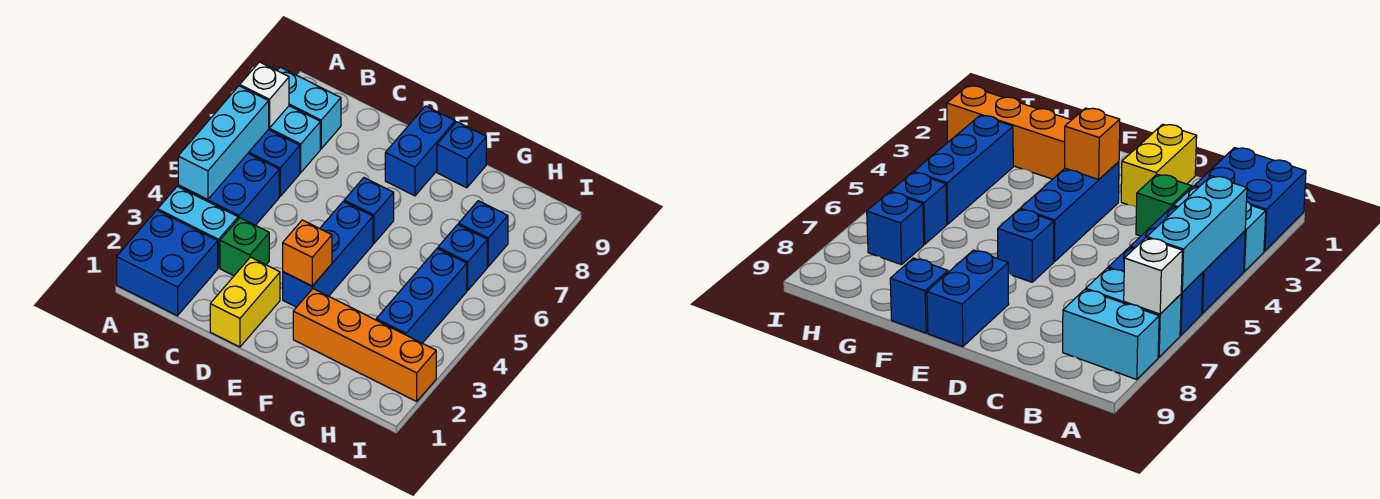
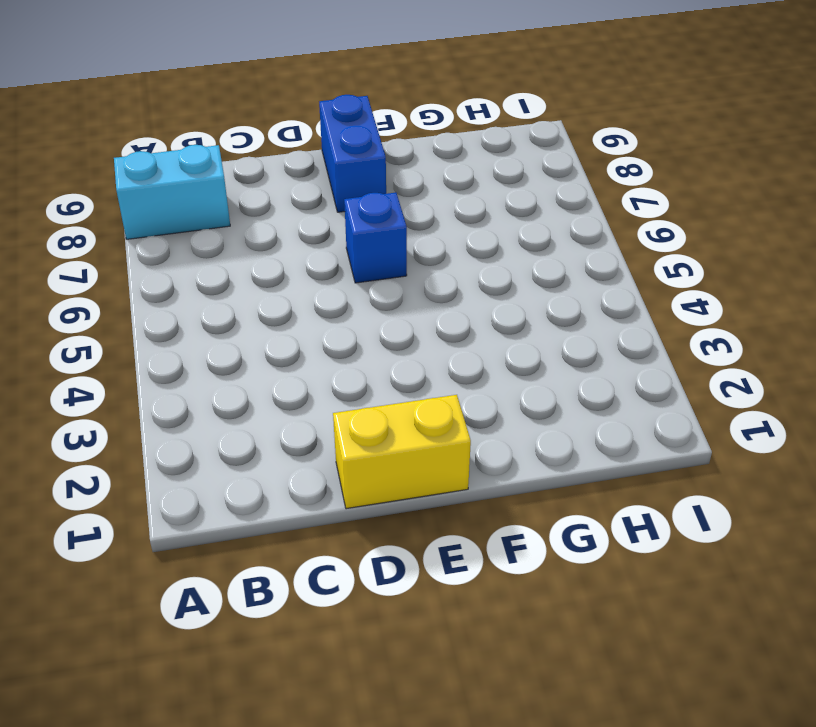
yellow 1x2 brick [333,395,471,509] -> yellow 1x2 brick turned to [210,257,280,347]
none -> blue 2x2 brick [117,210,218,316]
none -> cyan 1x2 brick [158,186,238,268]
none -> blue 2x2 brick [178,154,279,225]

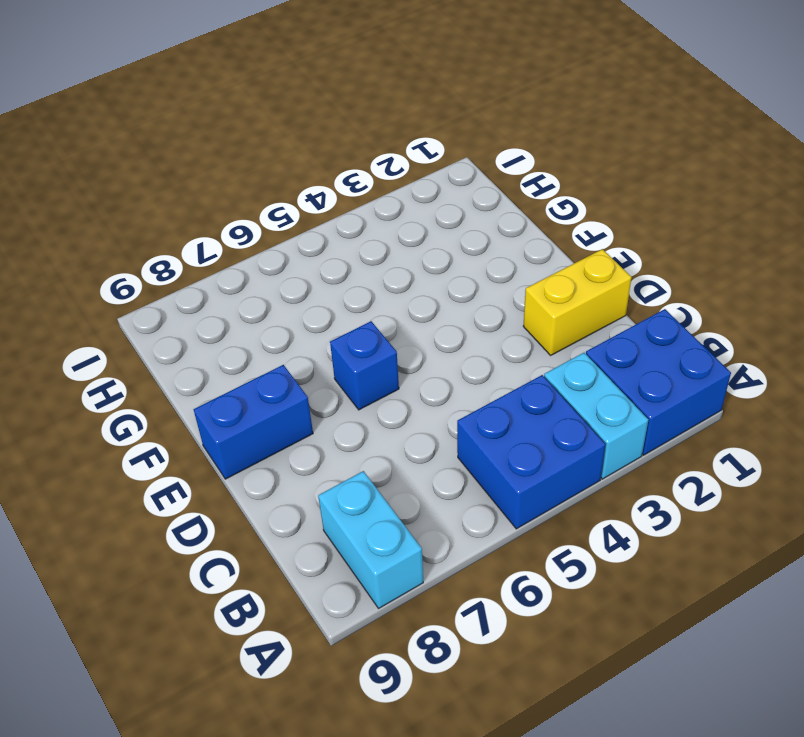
none -> blue 1x2 brick [248,130,300,196]
none -> cyan 1x2 brick [268,106,320,173]
none -> green 1x1 brick [220,218,269,276]

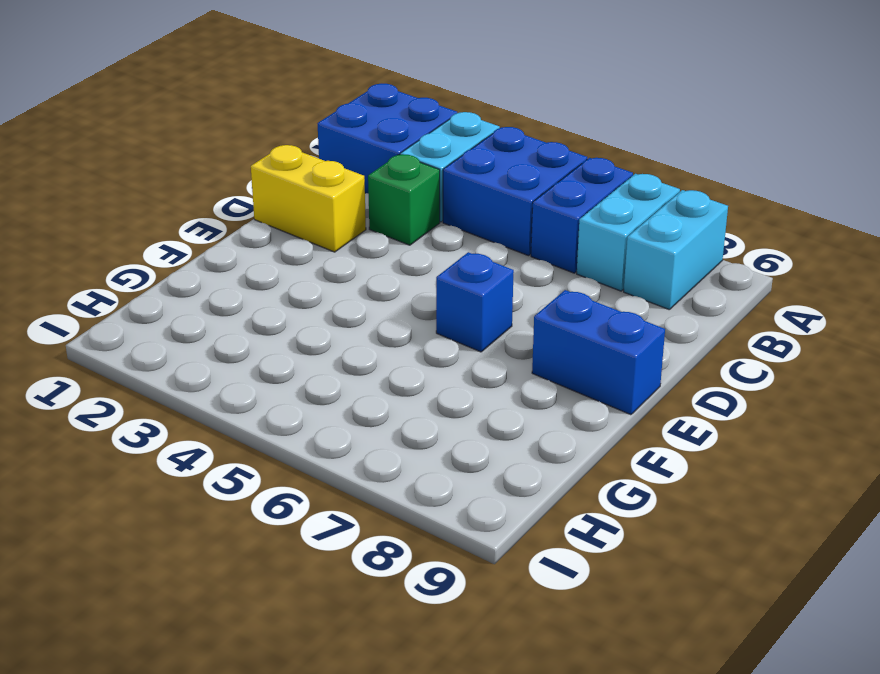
none -> blue 1x3 brick [283,201,373,307]
none -> orange 1x4 brick [293,289,436,401]
none -> blue 1x1 brick [437,122,486,188]

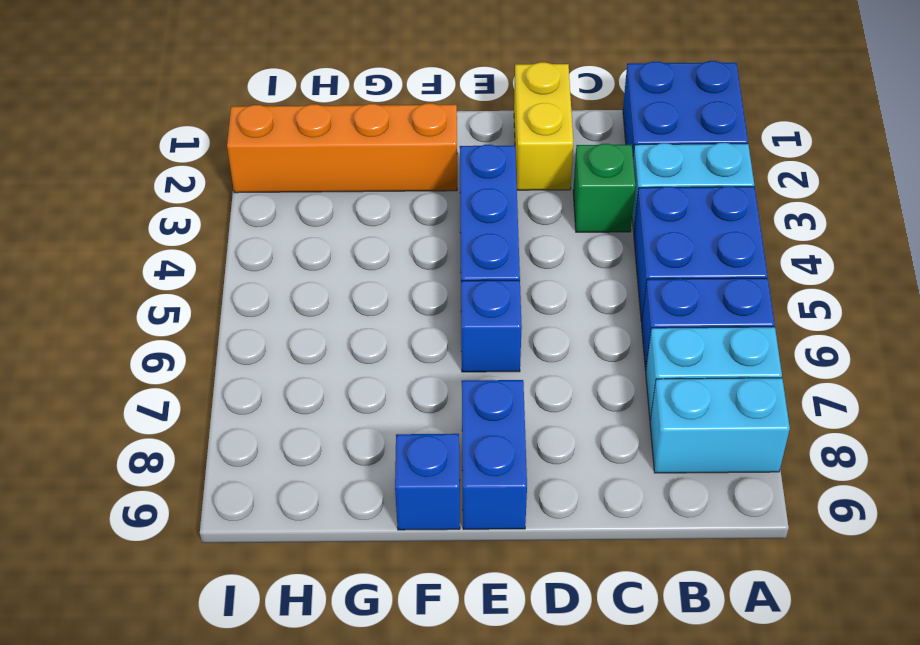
none -> blue 1x3 brick [376,249,467,343]
none -> blue 1x1 brick [438,225,487,290]
none -> blue 1x1 brick [459,201,508,267]

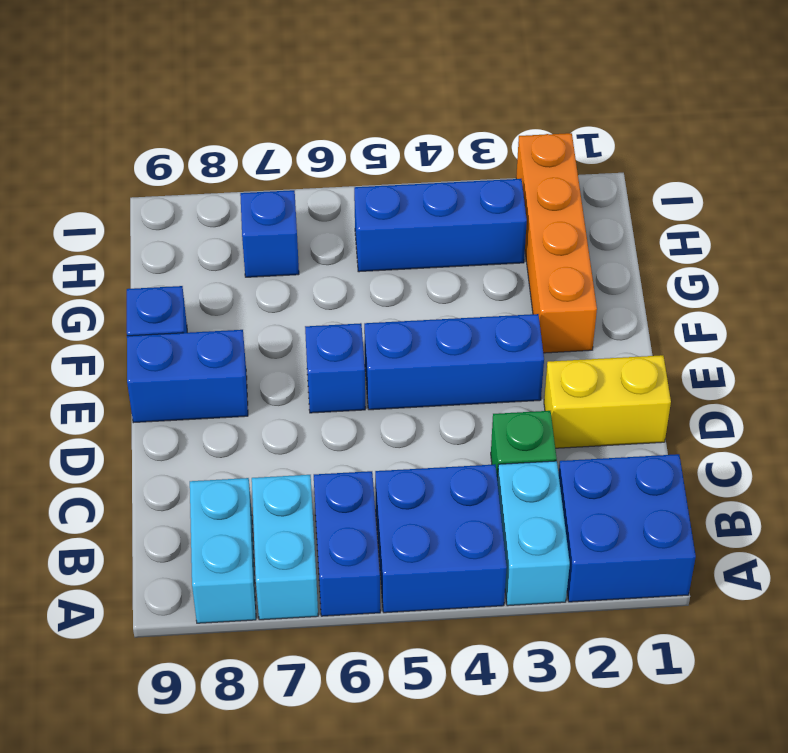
none -> blue 1x1 brick [438,225,487,290]
none -> cyan 1x3 brick [178,86,269,200]
none -> white 1x1 brick [240,62,289,128]

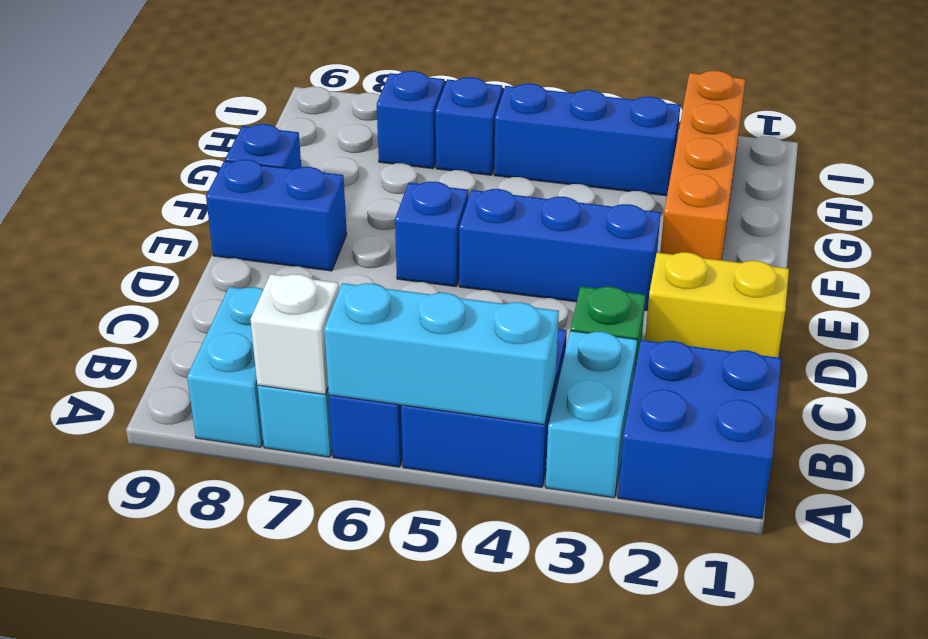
none -> orange 1x1 brick [283,220,332,286]

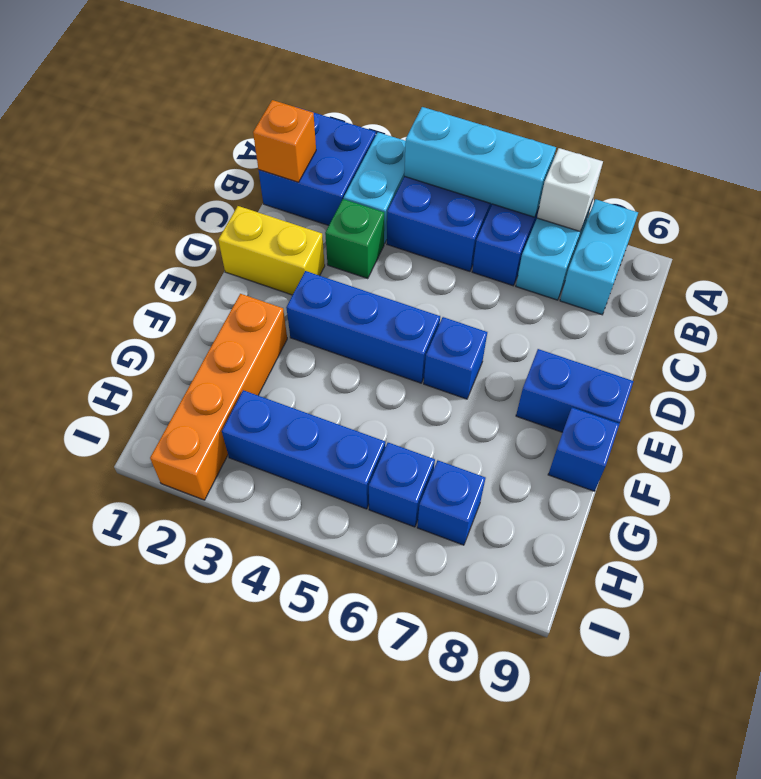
orange 1x1 brick [253,100,316,182] -> orange 1x1 brick moved to [283,220,332,286]

